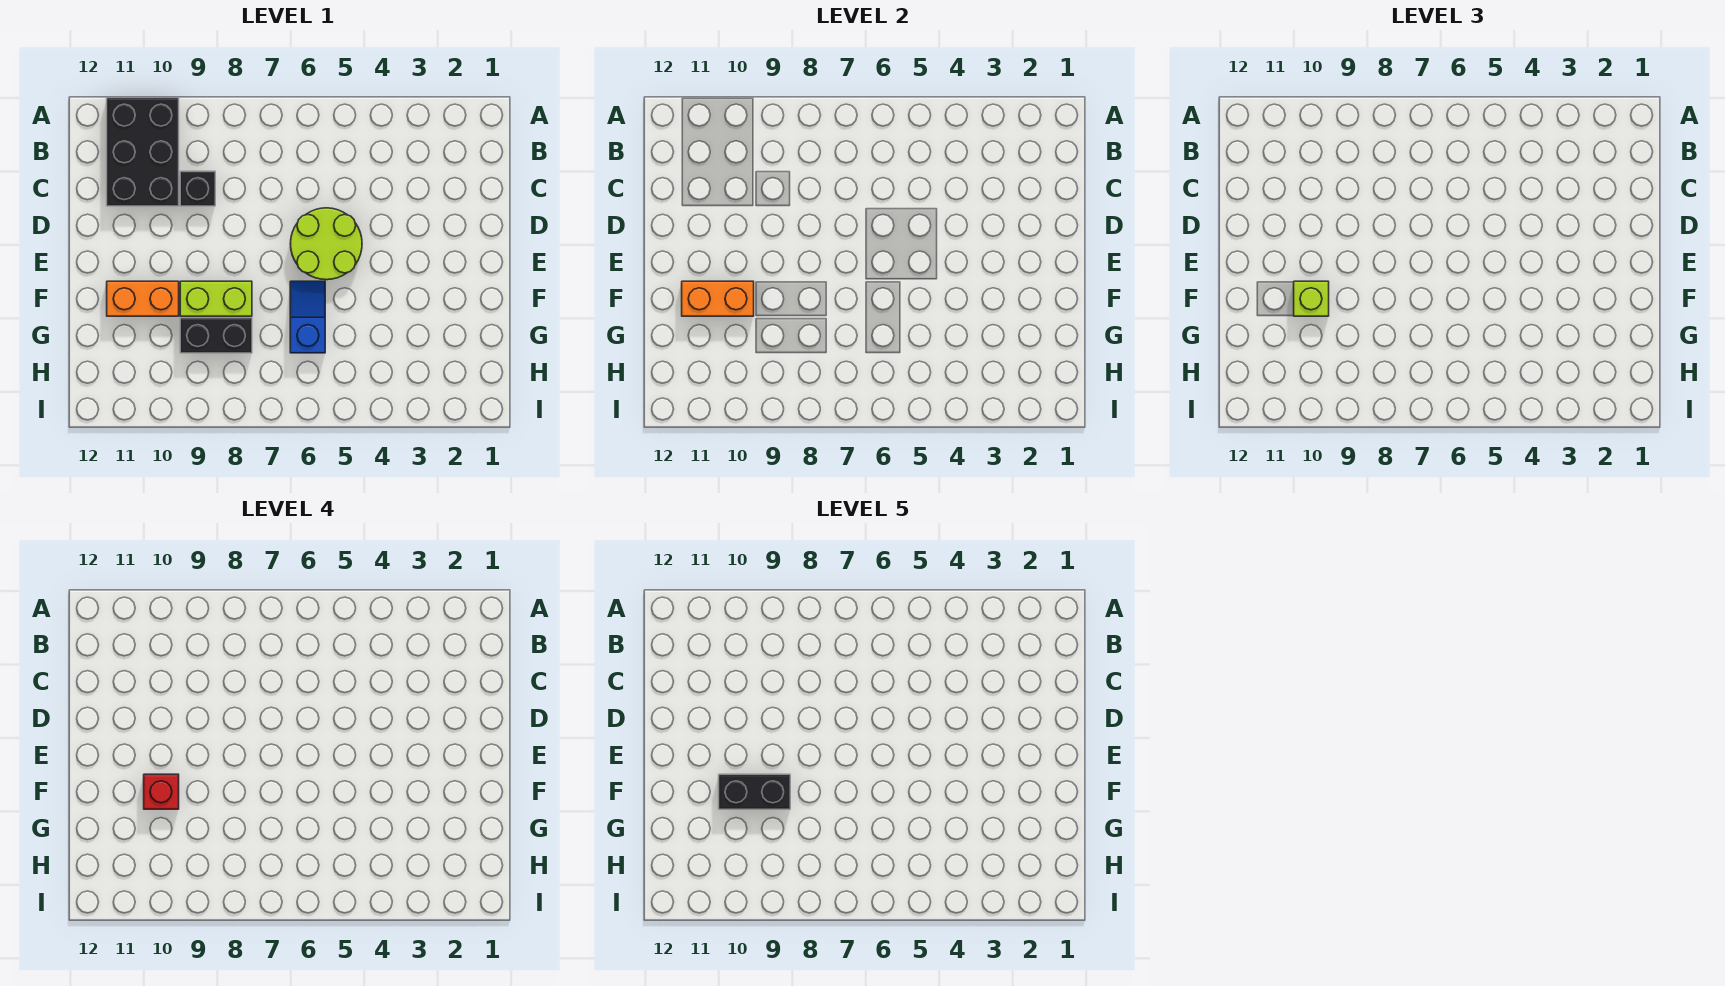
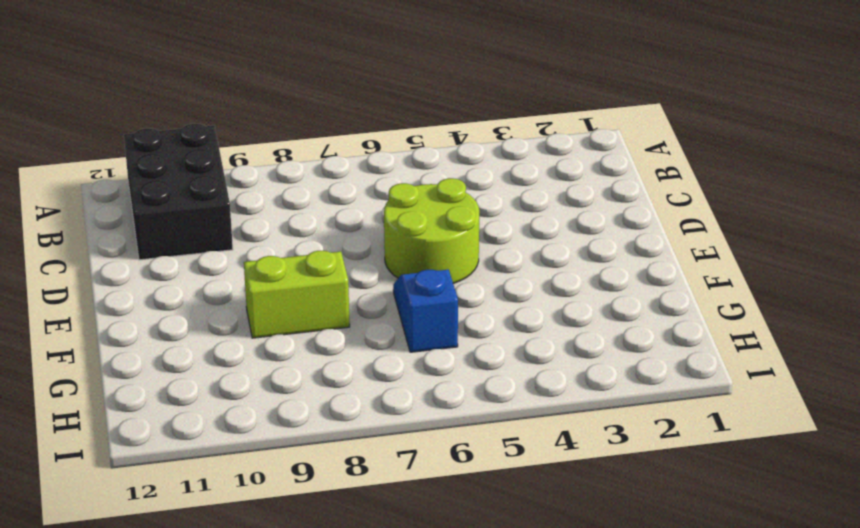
none -> black 1x1 brick [180,171,215,206]
none -> orange 1x2 brick [107,281,179,316]

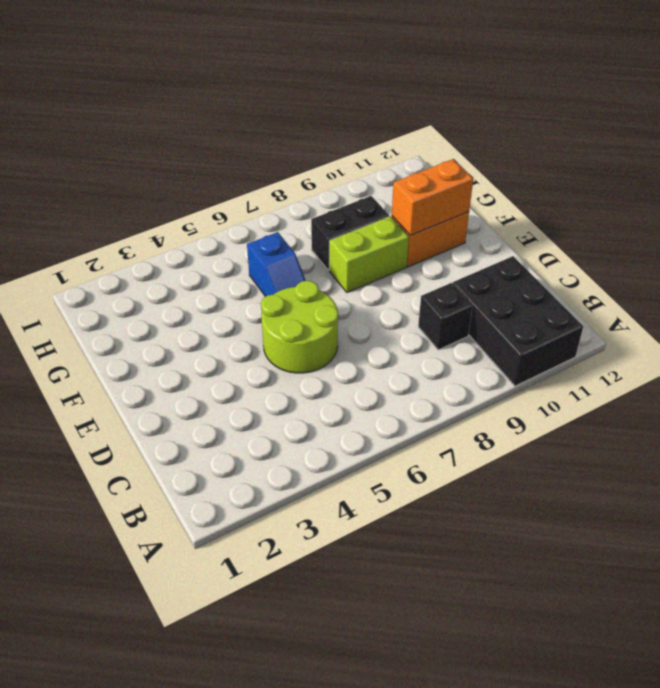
none -> lime 1x1 brick [1294,281,1329,316]
none -> red 1x1 brick [144,774,179,809]

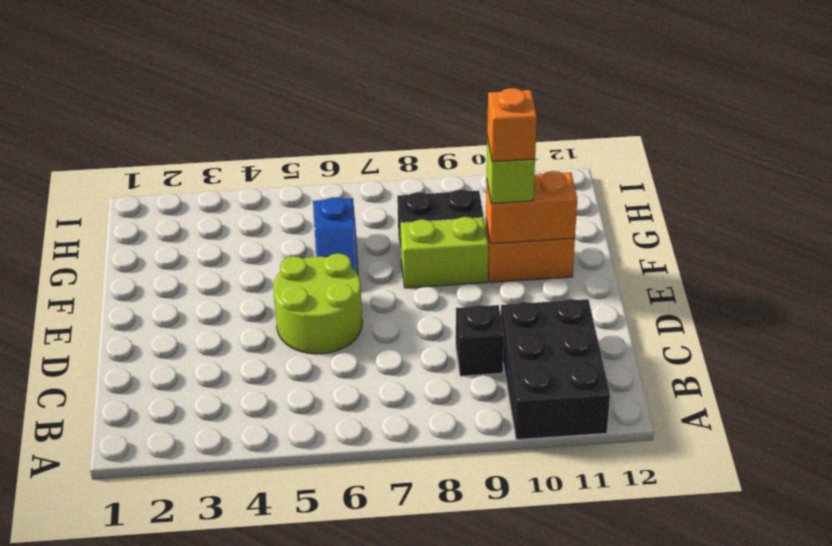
orange 1x1 brick [487,88,537,162] -> red 1x1 brick [144,774,179,809]
none -> black 1x2 brick [719,774,790,809]

